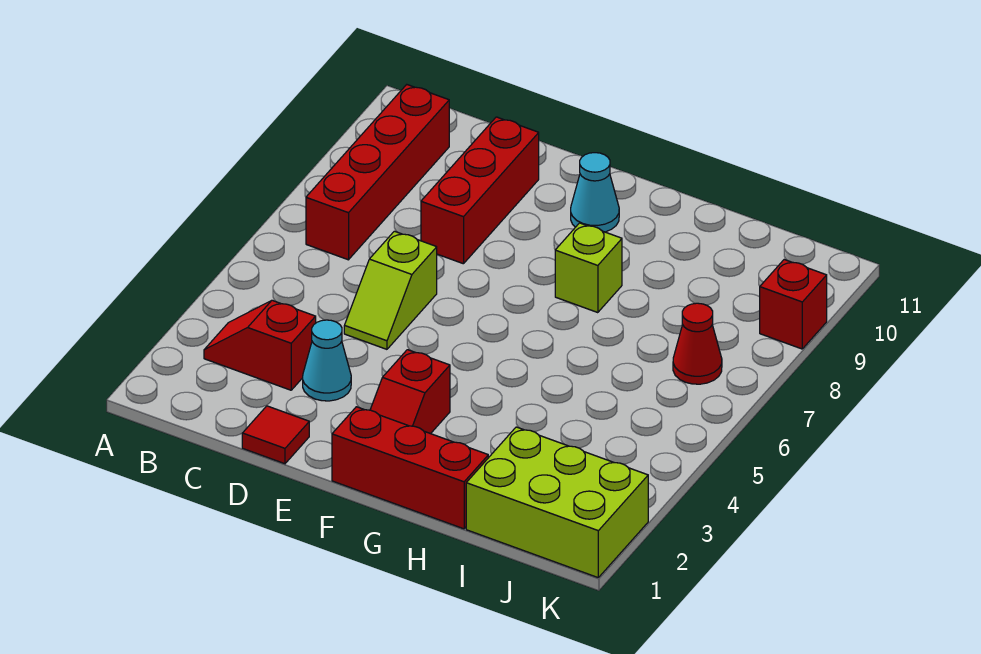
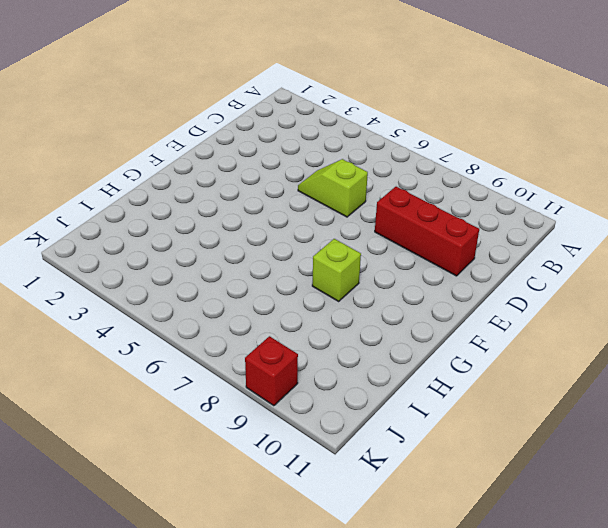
none -> red 1x2 slope [204,300,316,390]
none -> red 1x4 brick [306,85,449,260]
none -> red 1x1 tile [242,406,309,464]

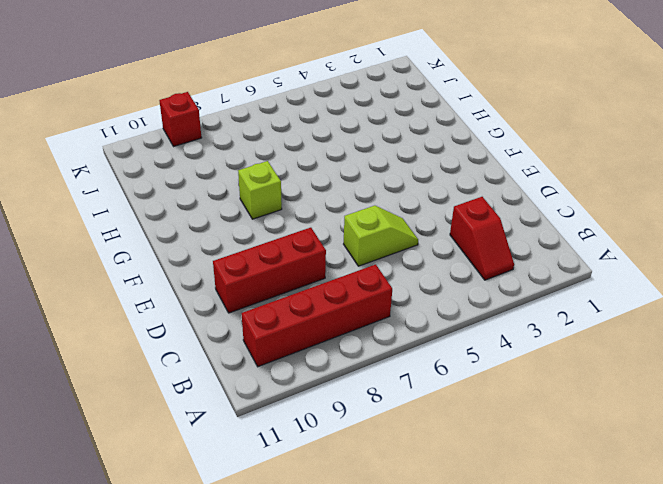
none -> red 1x1 tile [242,406,309,464]
none -> cyan 1x1 cone [303,320,351,401]
none -> red 1x3 brick [332,407,488,529]

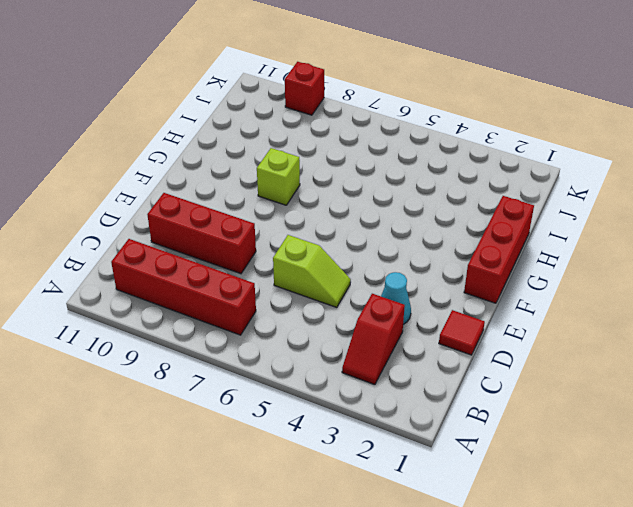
none -> red 1x2 slope [370,350,450,434]
none -> cyan 1x1 cone [571,153,619,232]
none -> lime 2x3 brick [466,427,648,577]

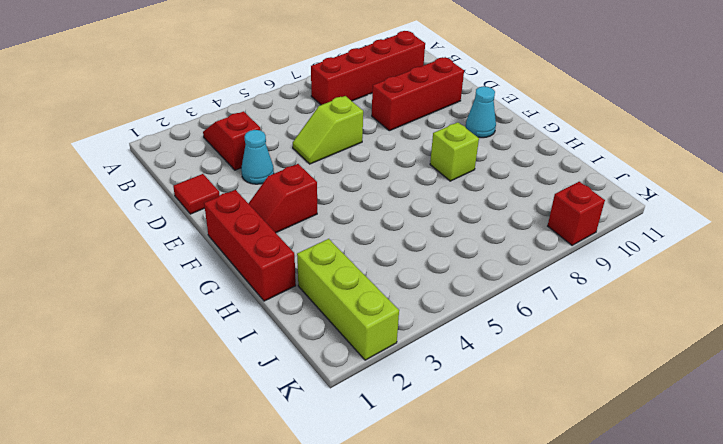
lime 1x3 brick [297,239,399,360] -> lime 2x3 brick [466,427,648,577]
none -> red 1x1 cone [673,303,722,384]

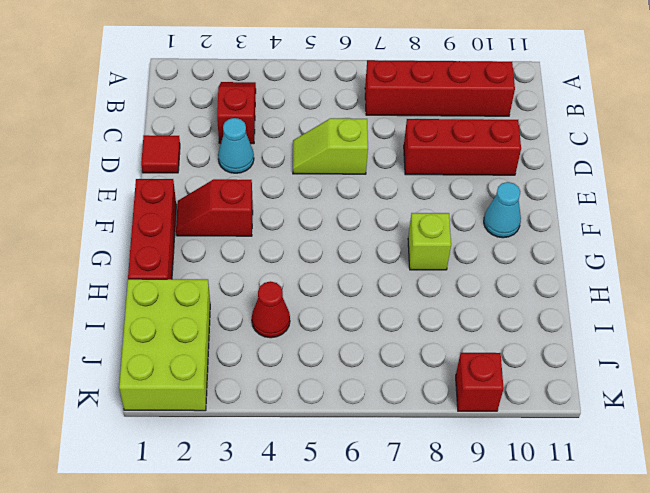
red 1x1 cone [252,281,290,338] -> red 1x1 cone moved to [673,303,722,384]

